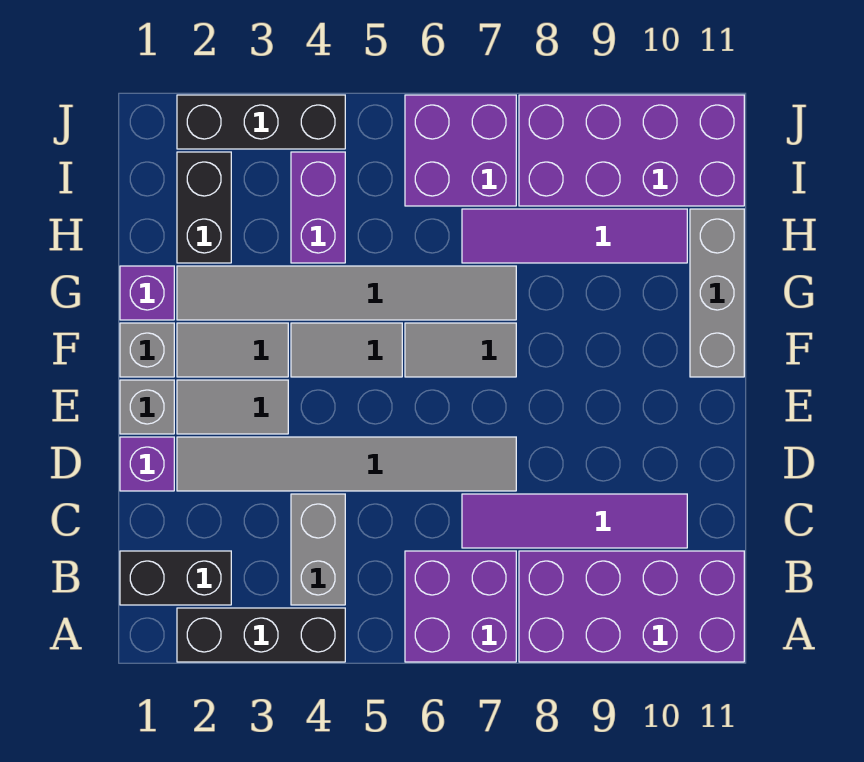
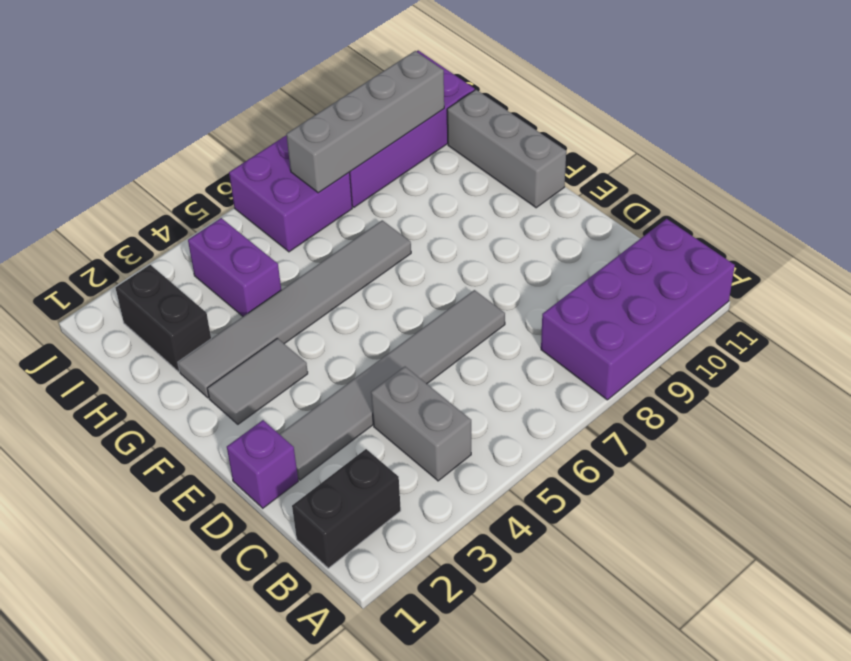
grey 1x4 brick [286,51,444,193] -> none
none -> black 1x3 brick [177,608,345,662]
none -> purple 2x2 brick [405,551,516,662]
none -> purple 1x4 tile [462,494,687,548]

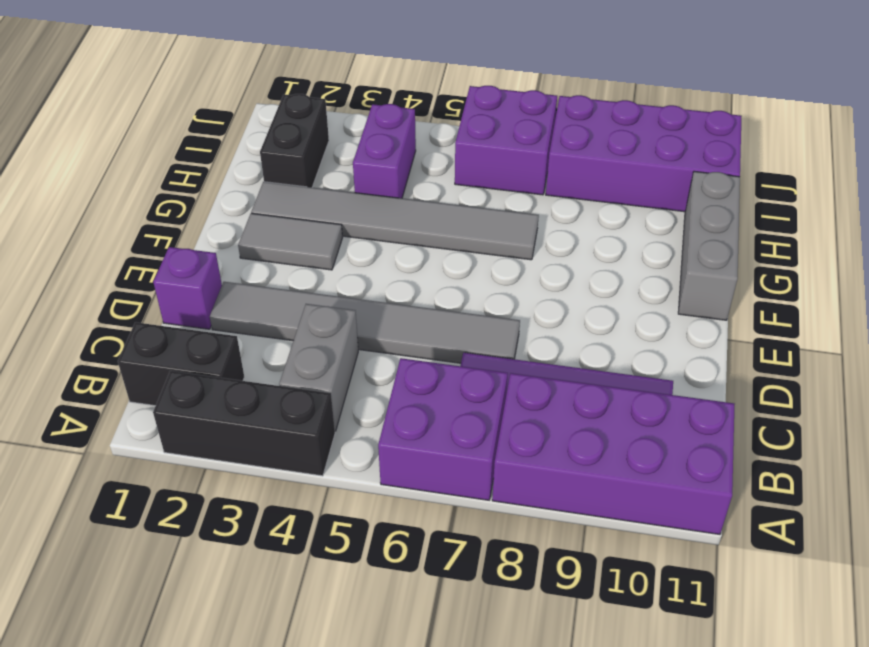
none -> grey 1x1 brick [120,380,174,434]
none -> grey 1x2 tile [177,380,288,434]
none -> grey 1x1 brick [120,323,174,377]

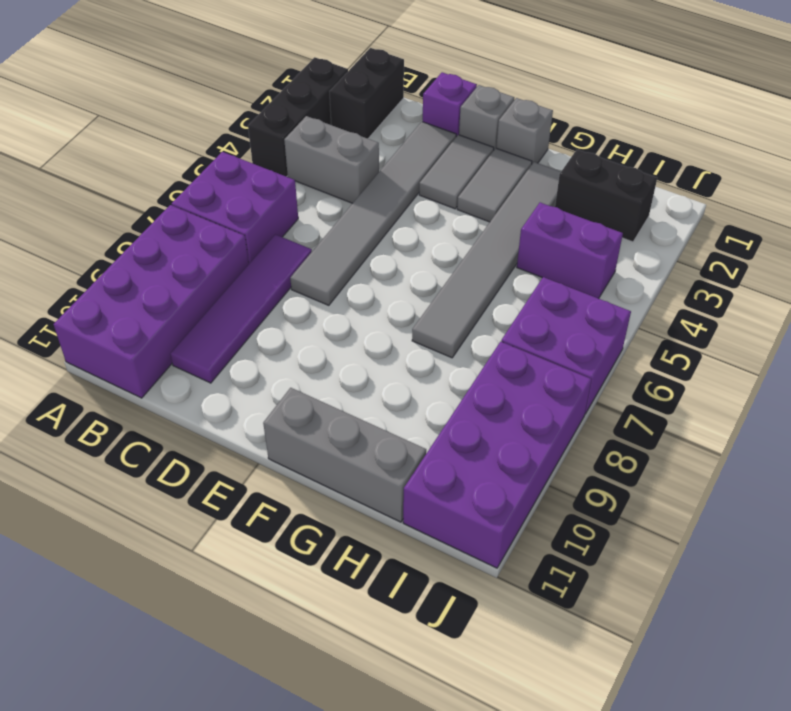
none -> grey 1x2 tile [291,323,402,377]
none -> grey 1x2 tile [405,323,516,377]
none -> purple 1x1 brick [120,266,174,320]

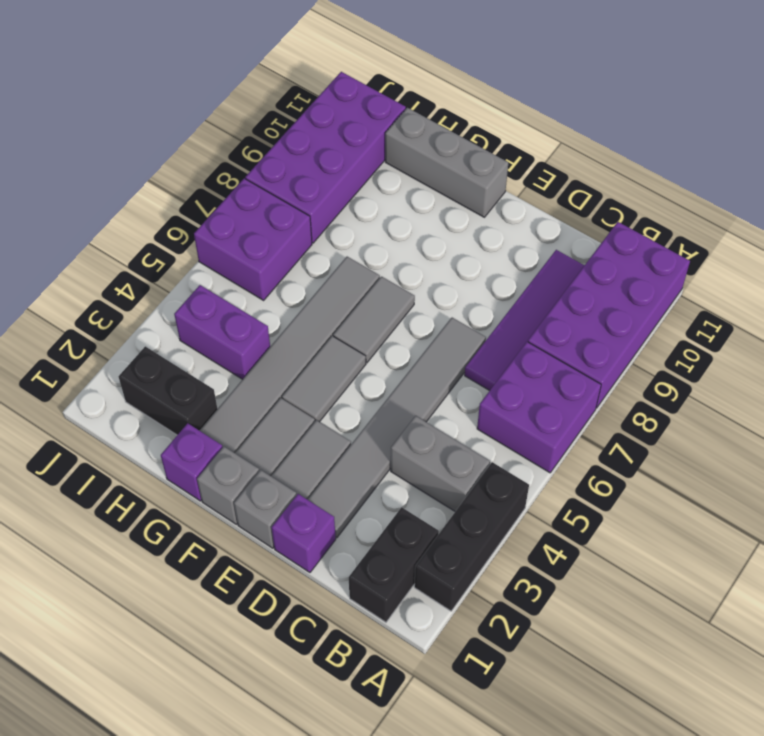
none -> purple 1x4 tile [462,209,687,263]
none -> black 1x3 brick [177,95,345,149]

